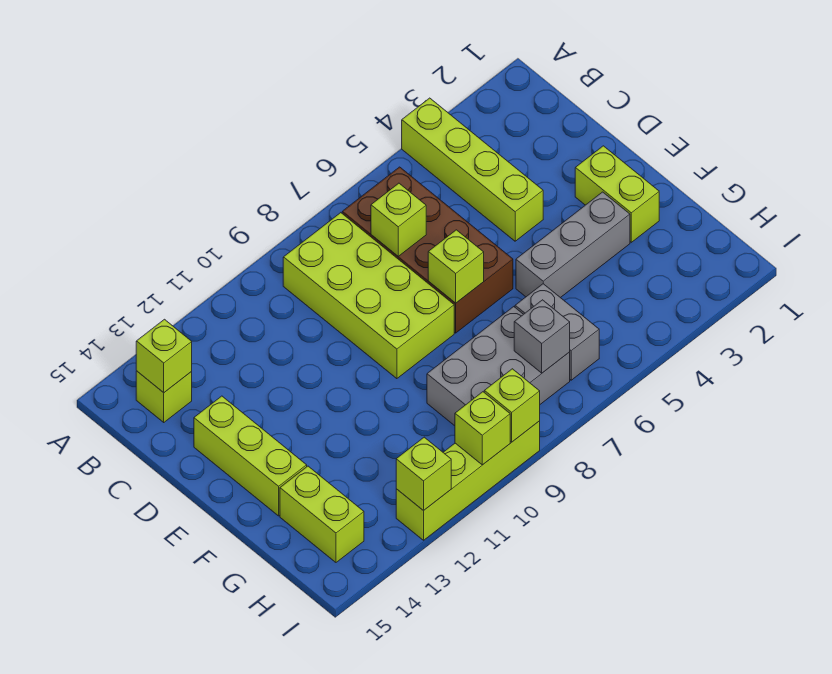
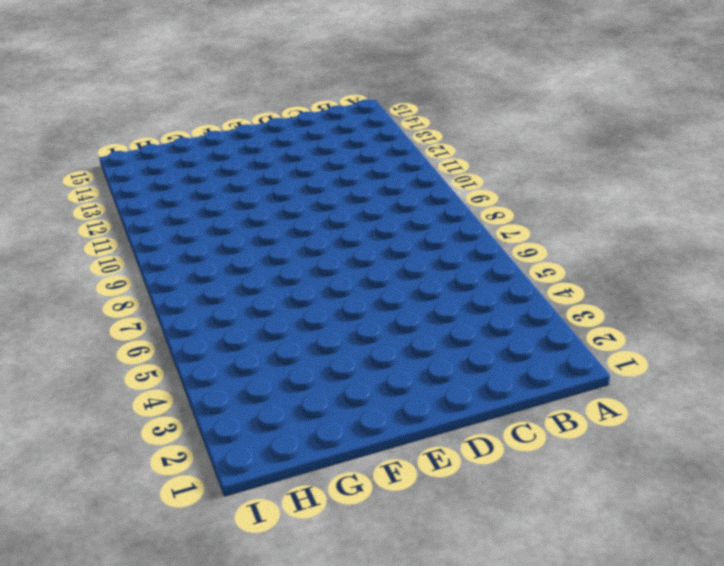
none -> lime 1x4 brick [402,98,543,241]
none -> brown 2x4 brick [342,167,513,333]
none -> lime 2x4 brick [283,213,454,379]

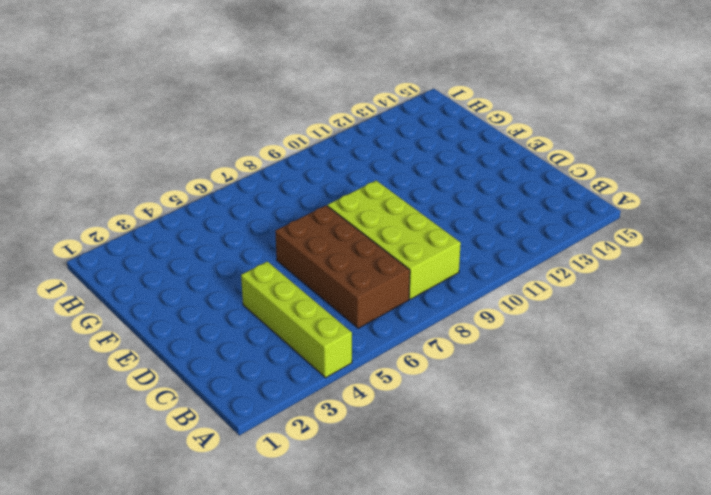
none -> lime 1x1 brick [136,371,192,422]
none -> lime 1x3 brick [194,396,307,516]
none -> lime 1x2 brick [575,146,659,242]

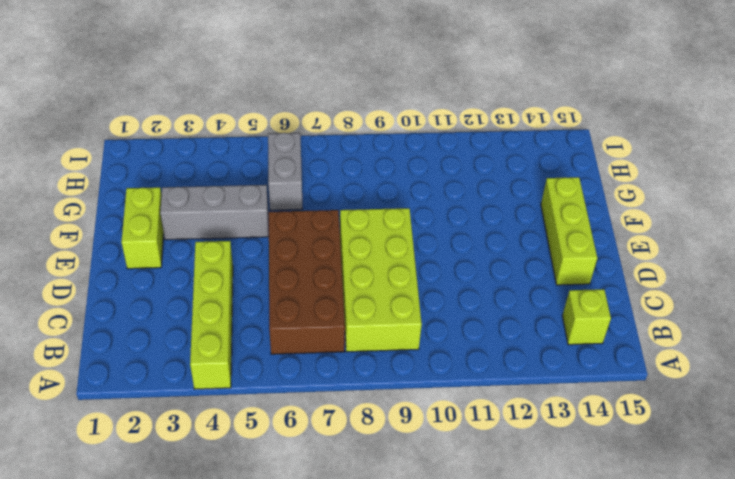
none -> grey 2x3 brick [427,307,570,426]
none -> lime 1x2 brick [280,466,364,562]
none -> lime 1x4 brick [396,421,540,540]

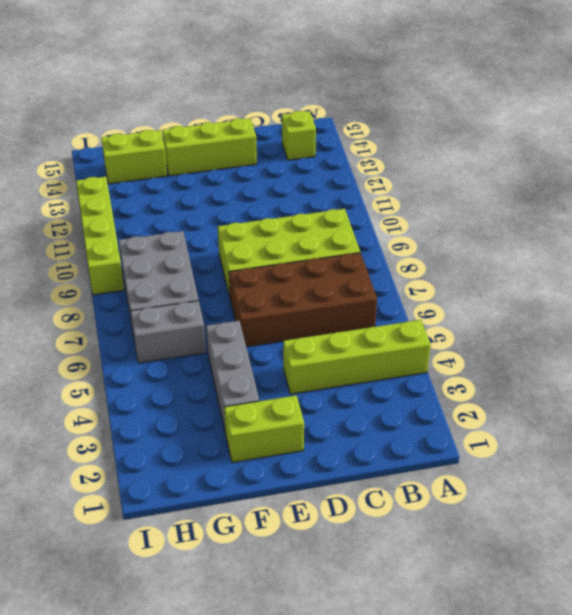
none -> lime 1x1 brick [136,319,192,393]
none -> lime 1x1 brick [371,183,426,256]
none -> lime 1x1 brick [428,230,484,303]

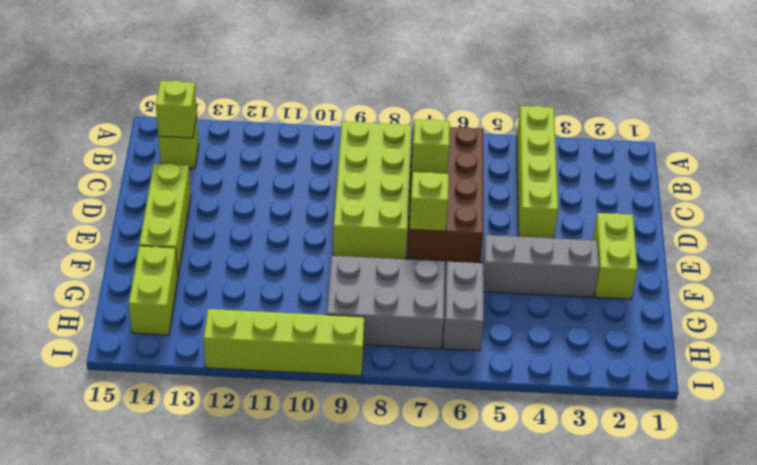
none -> grey 1x1 brick [514,300,570,373]
none -> lime 1x1 brick [484,369,540,442]
none -> lime 1x1 brick [455,392,510,465]

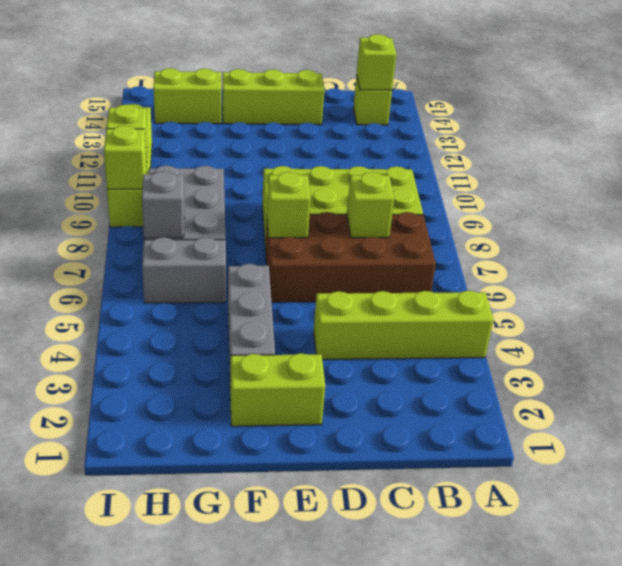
none -> lime 1x1 brick [396,437,451,511]

